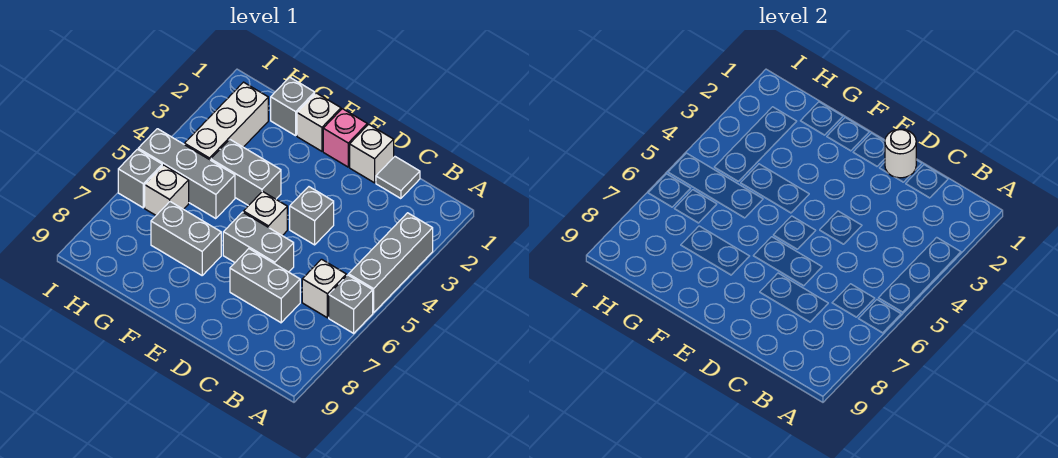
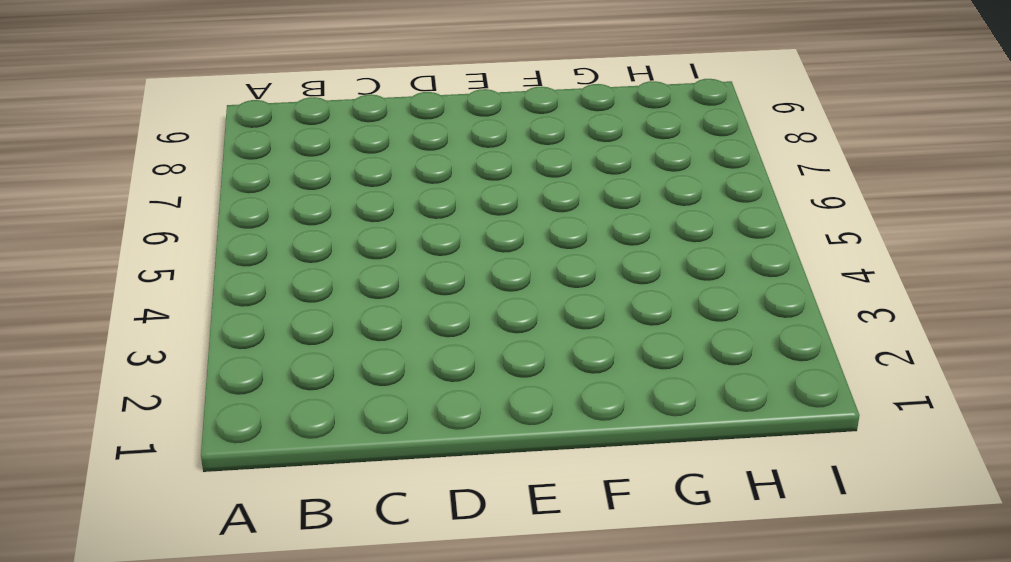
none -> grey 1x3 brick [349,213,433,313]
none -> grey 1x1 brick [329,275,373,333]
none -> white 1x1 brick [302,259,346,318]

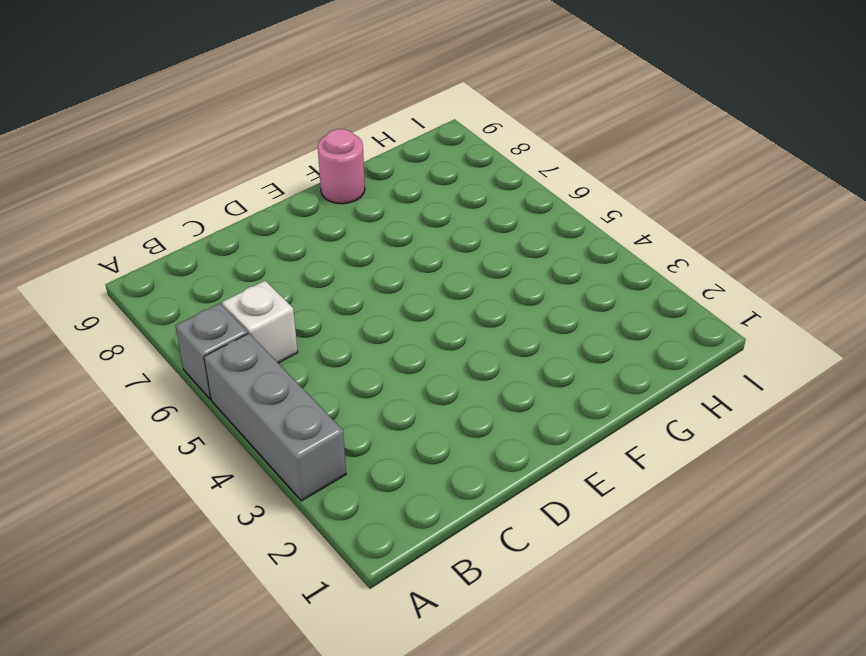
pink 1x1 round brick [318,129,365,204] -> none
none -> grey 1x1 tile [376,157,420,199]
none -> grey 1x2 brick [230,249,300,323]
none -> white 1x1 brick [350,124,394,183]

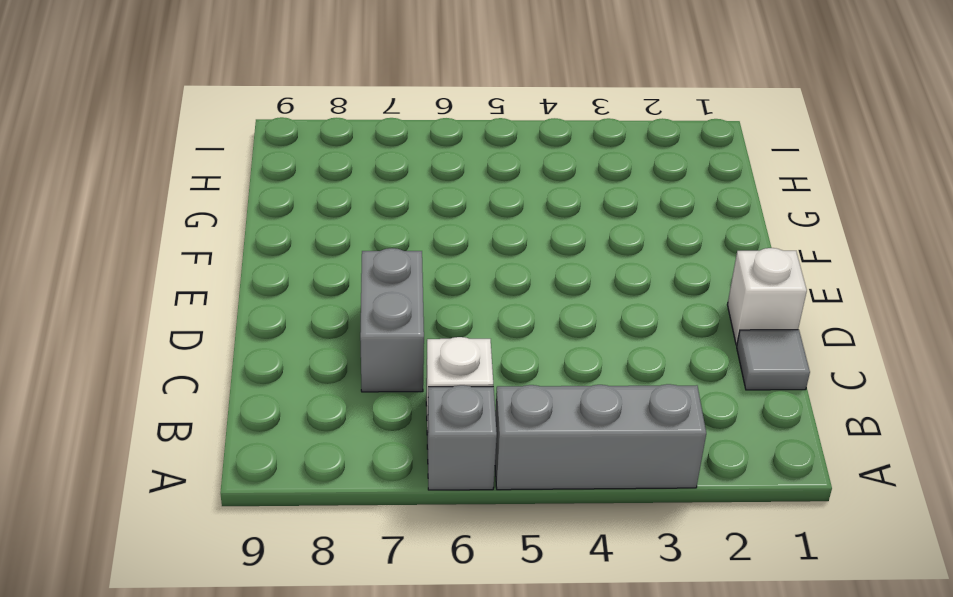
none -> grey 1x1 brick [290,187,334,245]
none -> grey 1x2 brick [223,212,294,272]
none -> pink 1x1 brick [323,109,367,167]

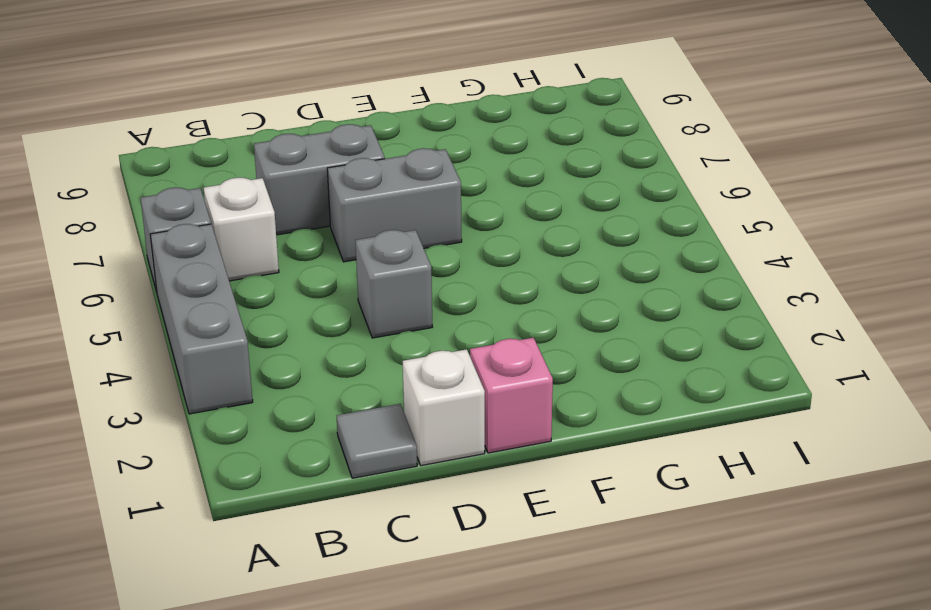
none -> white 1x1 brick [243,192,287,236]
none -> white 1x1 brick [297,93,341,151]
none -> grey 1x2 brick [211,140,281,206]

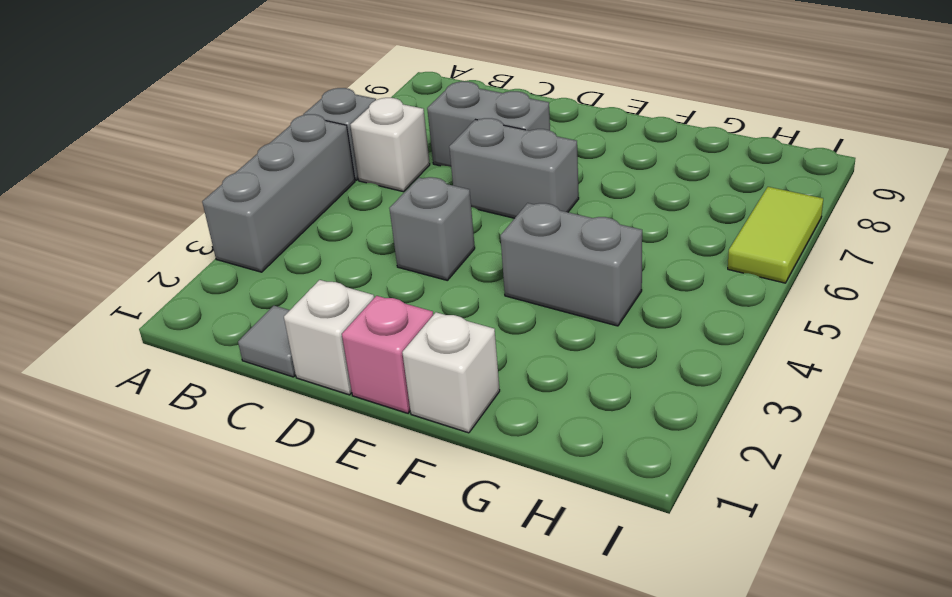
lime 1x2 tile [728,187,823,283] -> grey 1x1 brick [118,149,162,208]
none -> white 1x1 brick [243,192,287,236]
none -> grey 1x2 brick [151,202,221,275]
none -> grey 1x1 brick [271,77,315,136]

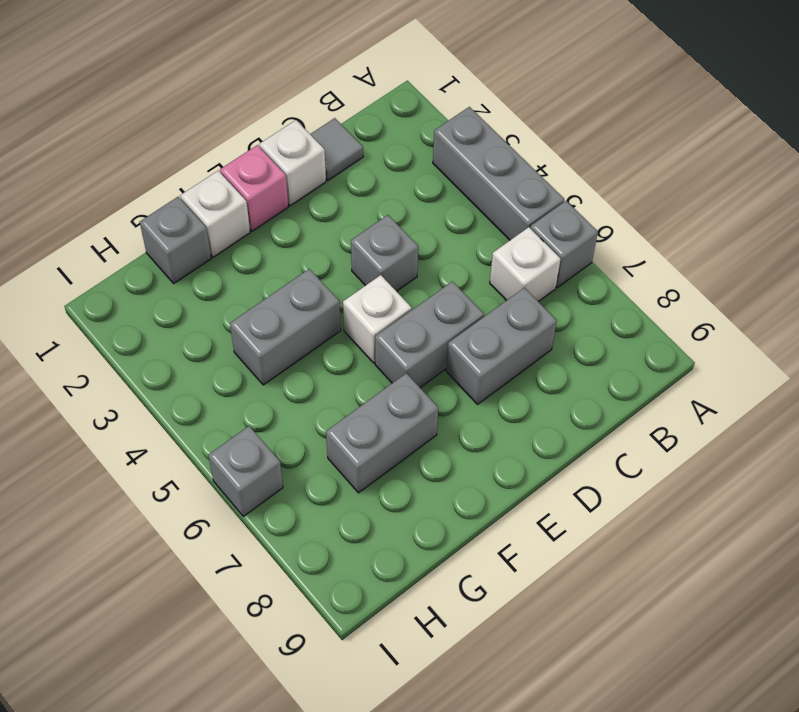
none -> grey 1x3 brick [138,129,235,219]
none -> white 1x3 brick [185,82,268,160]
none -> white 1x1 brick [145,165,189,215]

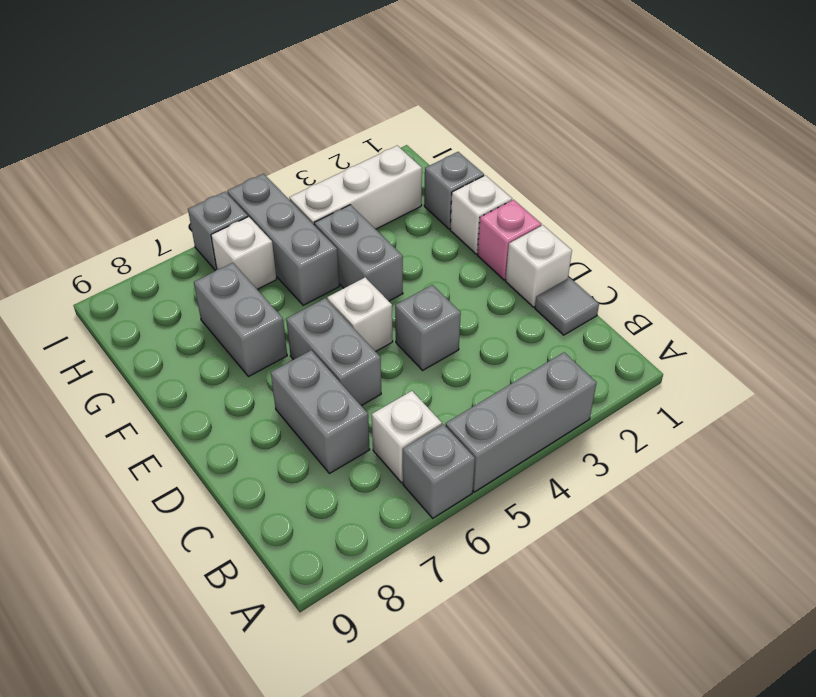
none -> white 1x1 round brick [885,129,916,178]

